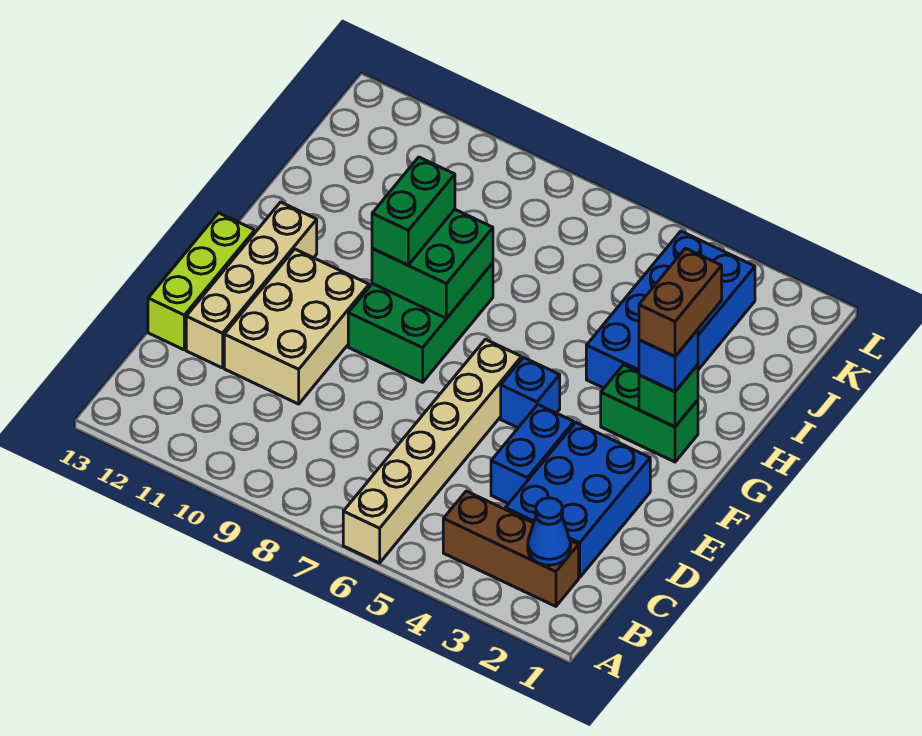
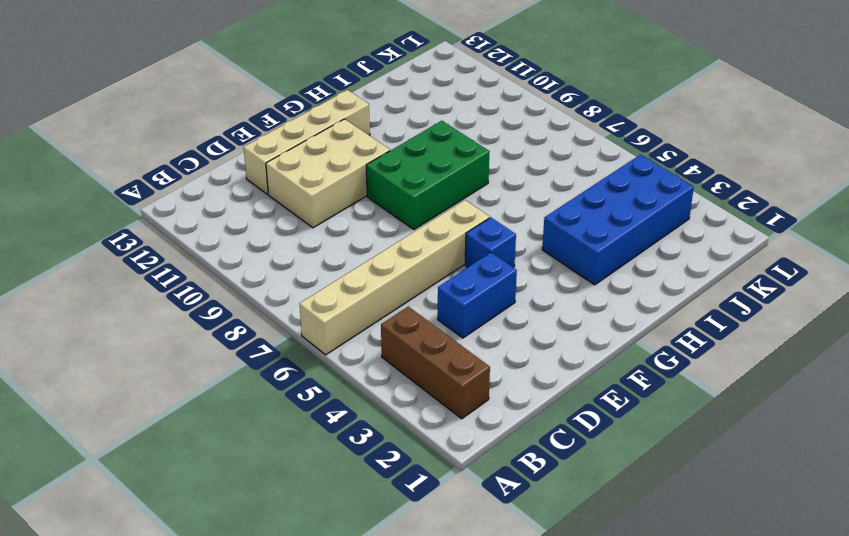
none -> blue 2x3 brick [505,423,650,577]
none -> lime 1x3 brick [148,213,255,350]
none -> green 1x2 brick [601,365,698,462]

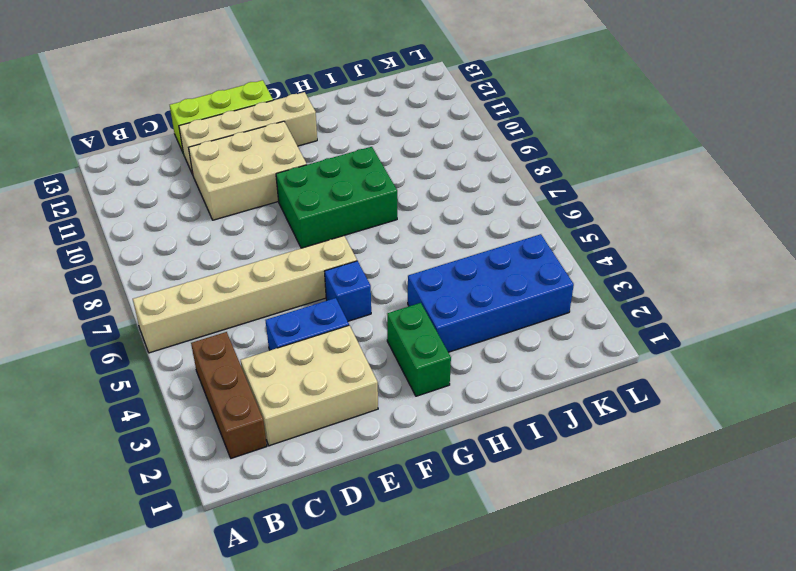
tan 2x3 brick [241,325,378,446] -> blue 2x3 brick [505,423,650,577]
none -> blue 1x1 cone [528,498,571,565]
none -> green 1x1 brick [639,365,698,427]
none -> green 2x2 brick [372,209,493,318]

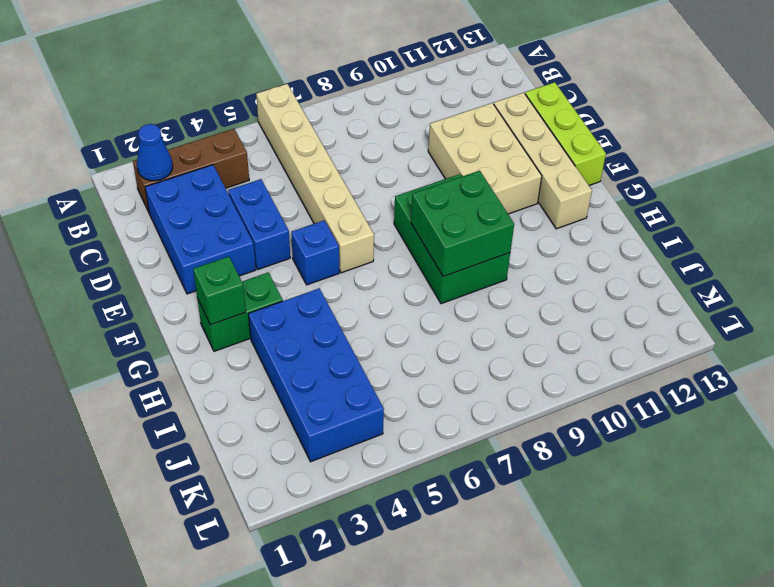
none -> blue 1x1 brick [639,330,698,392]
none -> green 1x2 brick [372,157,455,265]
none -> brown 1x2 brick [639,248,722,356]

